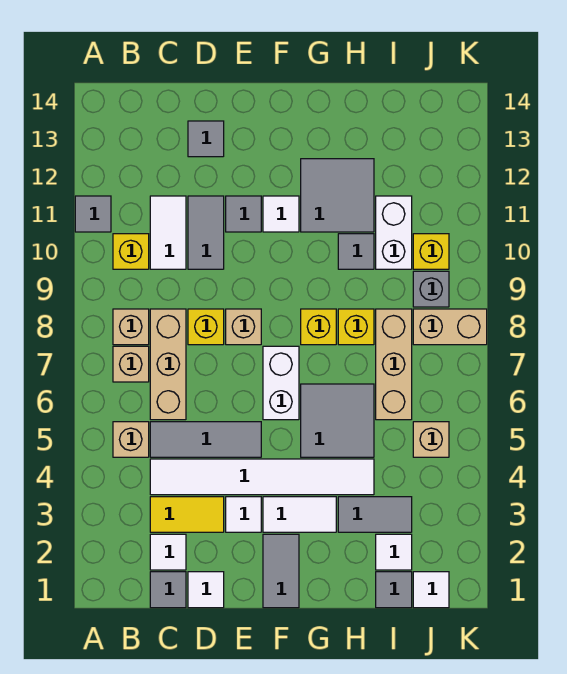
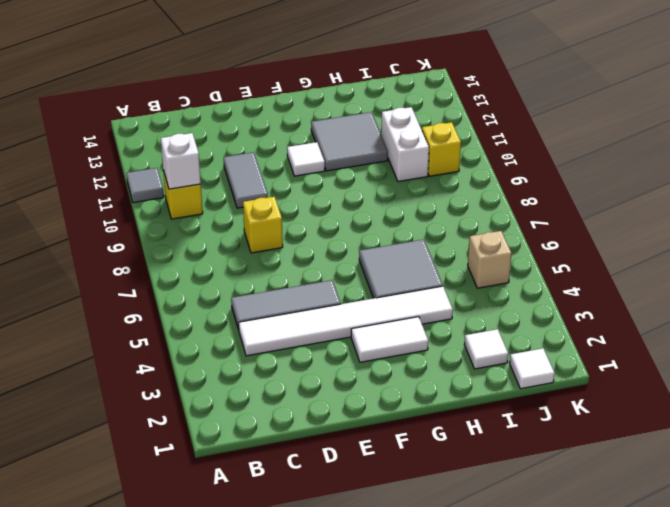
white 1x1 brick [161,133,201,189] -> none
none -> tan 1x1 brick [113,422,149,457]
none -> tan 1x1 brick [113,346,149,382]
none -> tan 1x1 brick [113,309,149,345]
none -> grey 1x1 tile [150,572,186,608]

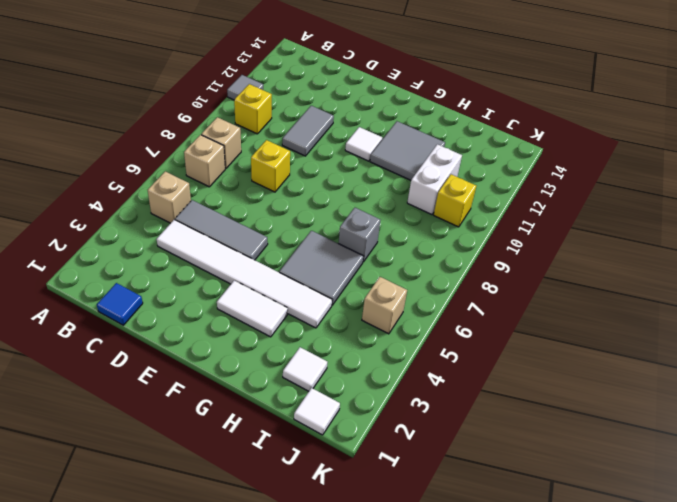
blue 1x1 tile [97,283,143,325] -> grey 1x1 tile [150,572,186,608]
grey 1x1 brick [339,208,381,262] -> grey 1x1 brick moved to [413,271,449,307]
none -> white 1x1 tile [150,534,186,570]
none -> yellow 1x2 tile [150,497,224,532]
none -> tan 1x3 brick [150,309,186,420]
none -> white 1x2 tile [150,196,186,269]

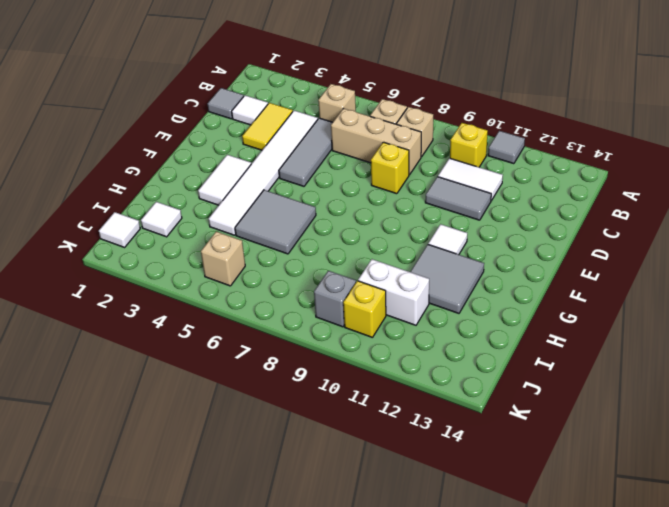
none -> white 1x1 tile [188,572,224,608]
none -> grey 1x1 tile [188,121,224,157]
none -> white 1x1 tile [226,497,261,532]
none -> tan 1x1 brick [226,309,261,345]

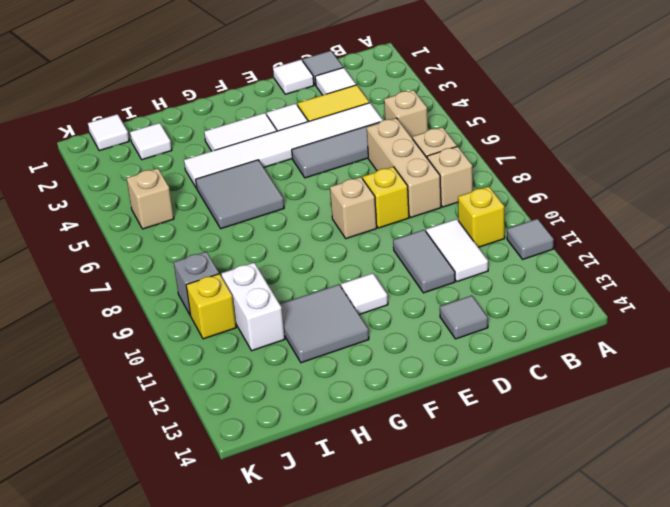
none -> grey 1x1 tile [226,196,261,232]
none -> grey 1x2 tile [263,534,299,608]
none -> white 1x2 brick [263,346,299,420]
none -> yellow 1x1 brick [301,309,336,345]

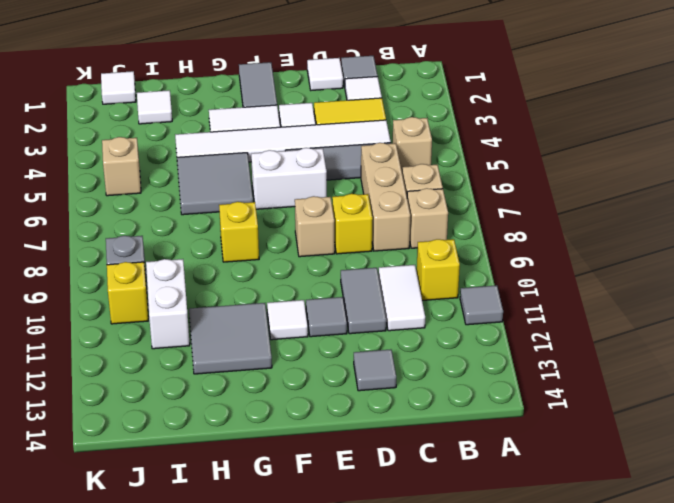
white 1x2 brick [251,148,327,209] -> white 1x2 brick turned to [263,346,299,420]
none -> grey 1x2 tile [338,497,412,532]
none -> yellow 1x1 brick [338,309,374,345]
none -> grey 1x1 tile [338,234,374,269]
none -> grey 1x1 tile [376,572,412,608]

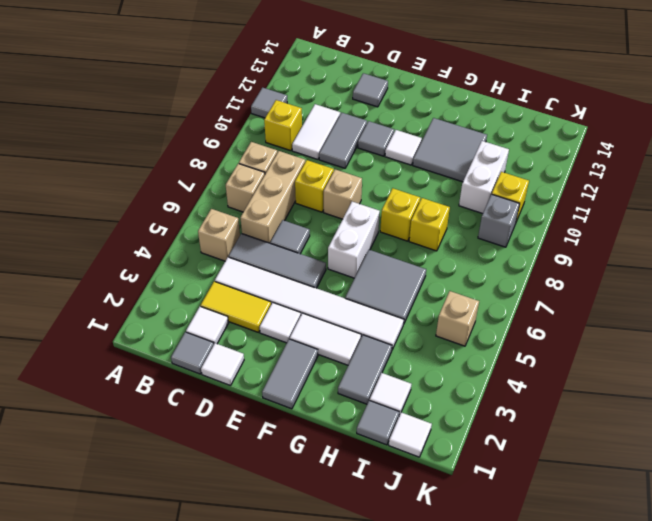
grey 1x1 tile [270,220,310,254] -> grey 1x1 tile moved to [338,234,374,269]
grey 1x2 tile [338,335,392,404] -> grey 1x2 tile turned to [338,497,412,532]
none -> tan 1x3 brick [376,309,412,420]
none -> tan 1x2 brick [413,309,487,345]

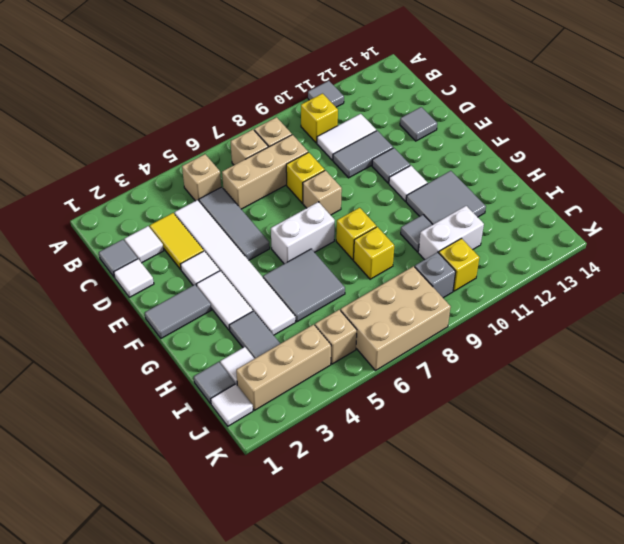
tan 1x3 brick [236,325,331,410] -> tan 1x3 brick moved to [376,309,412,420]
tan 2x3 brick [341,266,451,370] -> tan 1x2 brick [413,309,487,345]

